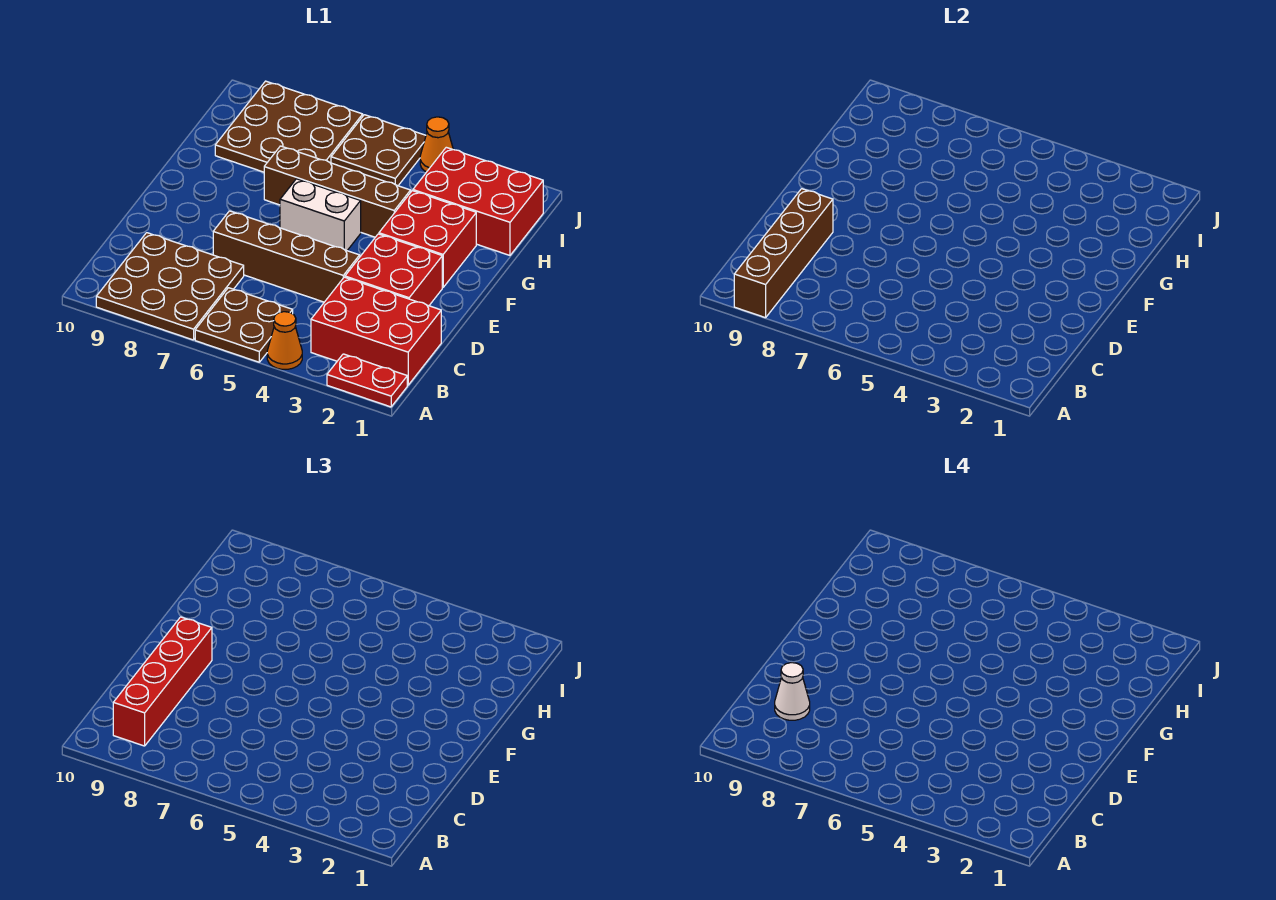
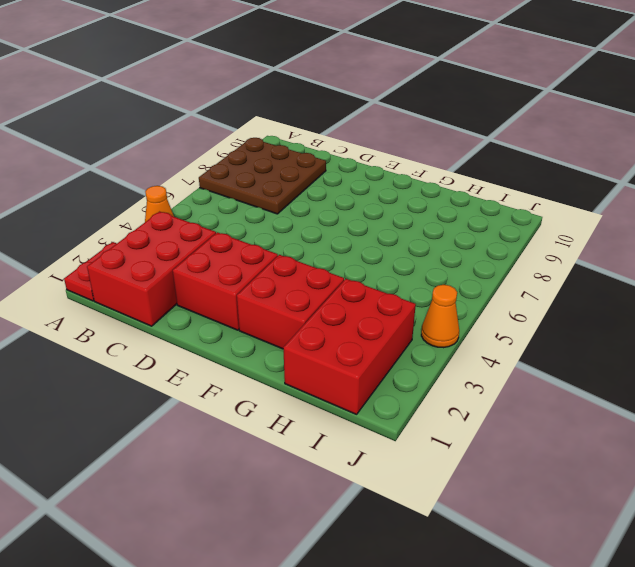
none -> brown 2x2 plate [195,288,293,362]
none -> brown 1x4 brick [213,211,360,302]
none -> white 1x2 brick [280,179,361,251]

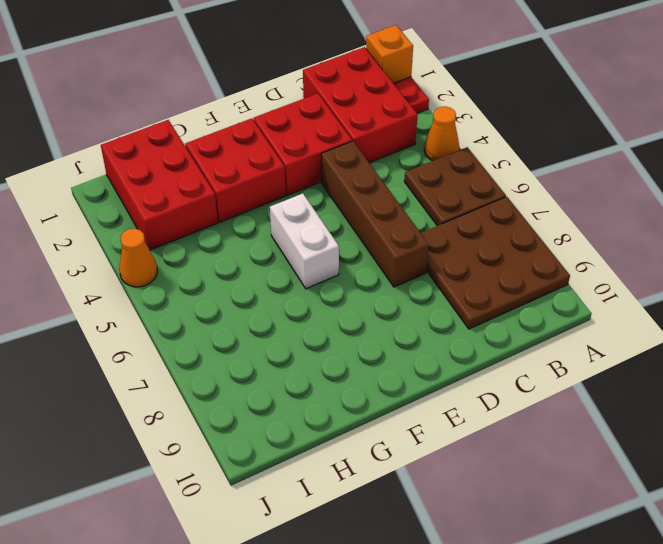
orange 1x1 brick [366,25,413,83] -> none
none -> brown 1x4 brick [264,146,411,237]
none -> brown 3x3 plate [215,81,363,172]
none -> brown 2x2 plate [331,115,426,186]

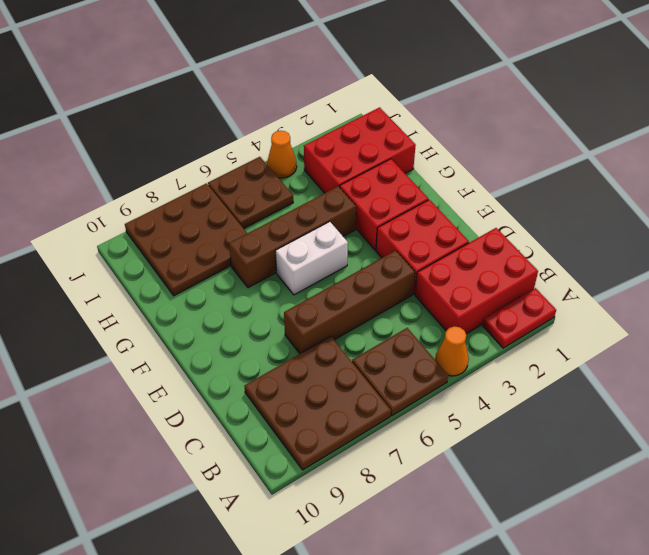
none -> brown 1x4 brick [734,189,833,318]
none -> red 1x4 brick [113,617,212,746]
none -> white 1x1 cone [775,663,810,720]

